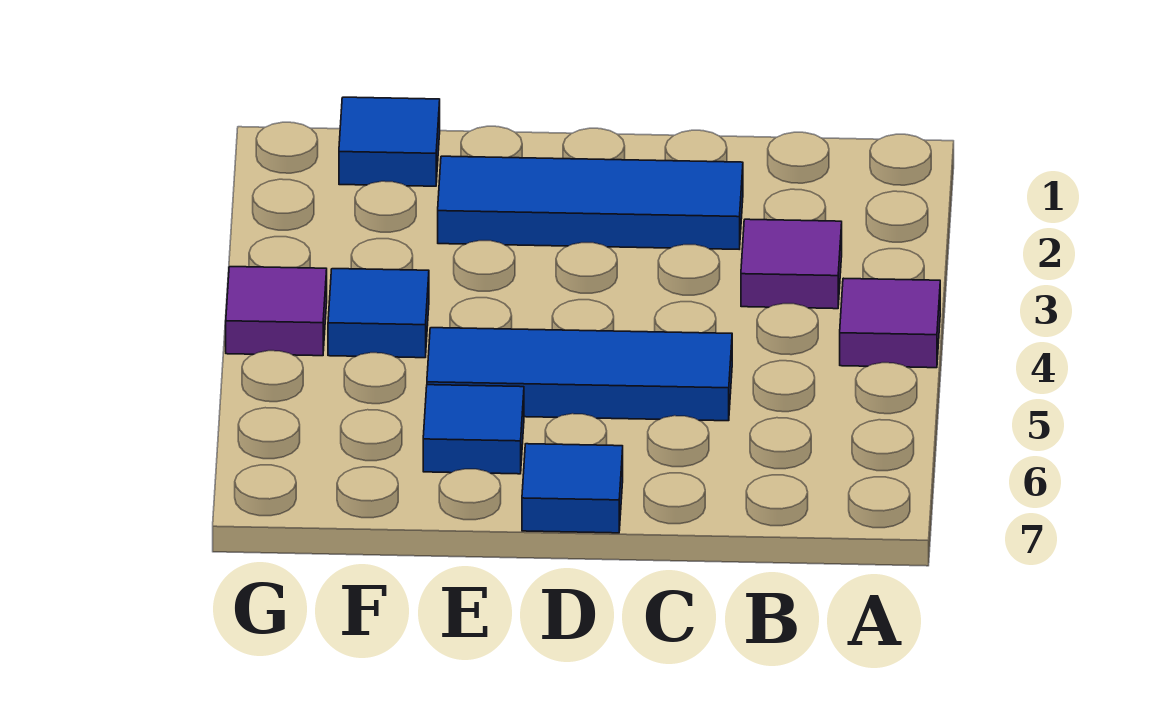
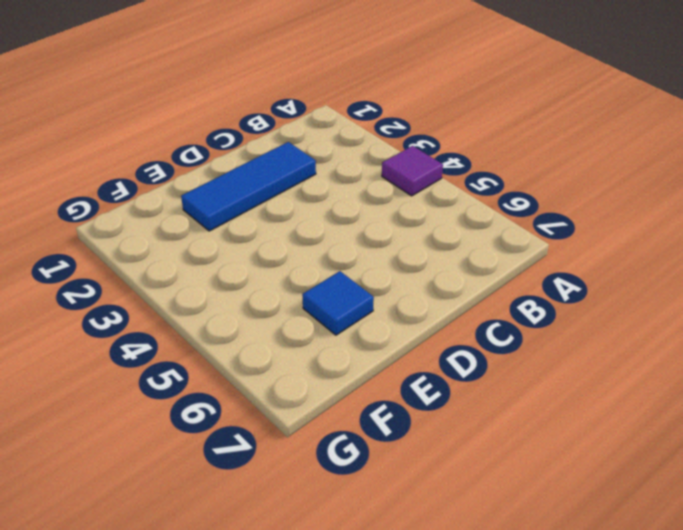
none -> purple 1x1 tile [741,219,842,309]
none -> blue 1x3 tile [427,328,732,421]

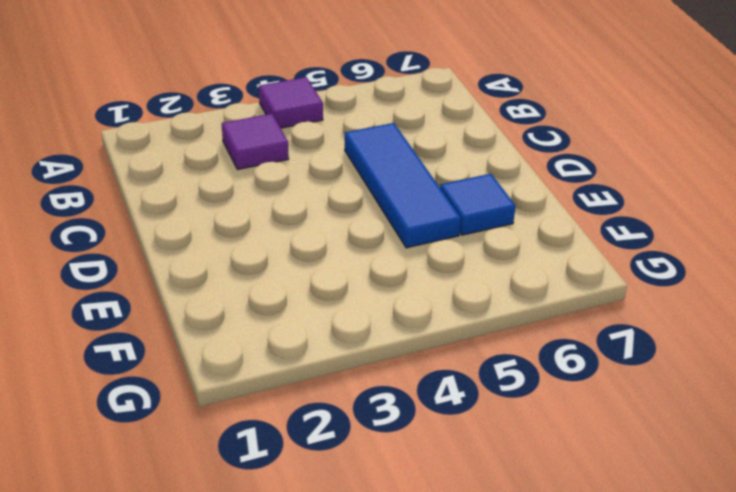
none -> blue 1x3 tile [438,156,743,249]
none -> blue 1x1 tile [522,444,623,533]

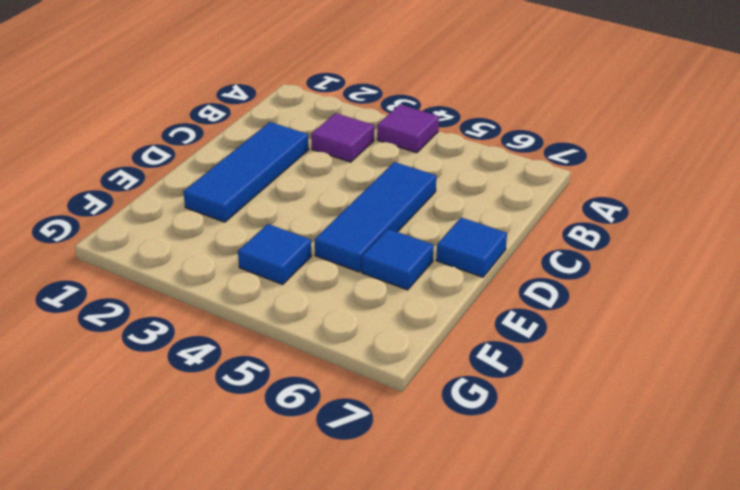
none -> blue 1x1 tile [339,97,440,186]
none -> purple 1x1 tile [226,267,327,356]

